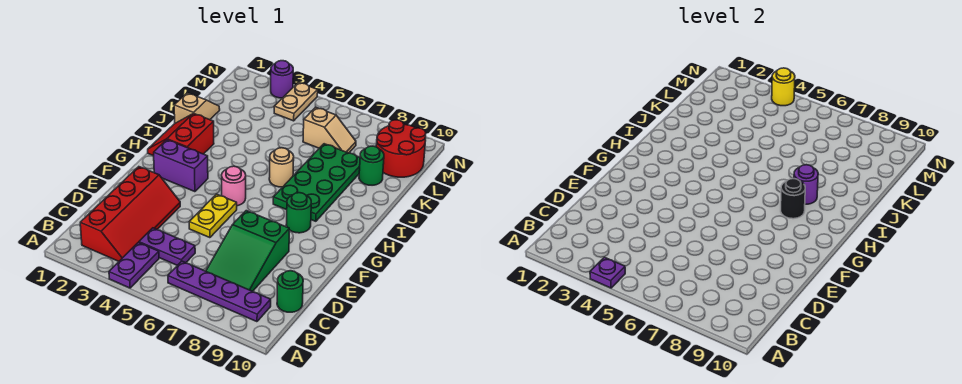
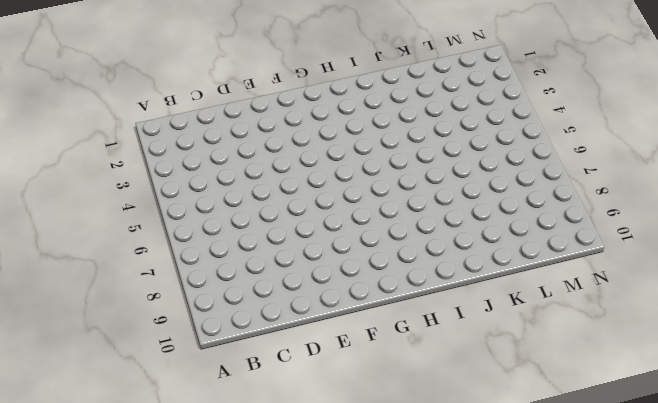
none -> purple 1x2 plate [109,242,159,288]
none -> red 2x4 slope [80,167,180,261]
none -> purple 1x4 plate [168,261,271,322]

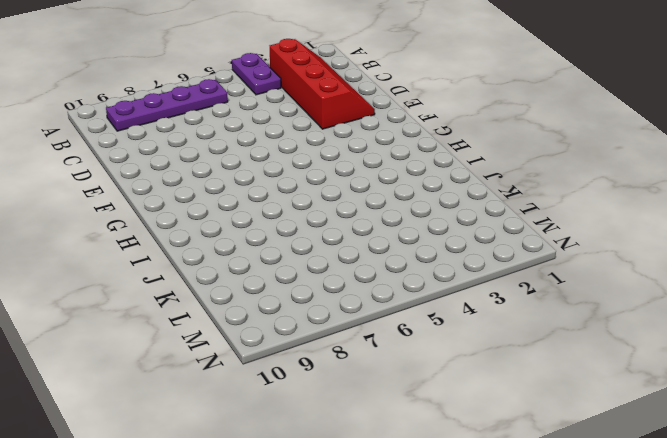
red 2x4 slope [270,39,375,129] -> red 2x4 slope turned to [80,167,180,261]
none -> purple 1x2 plate [139,228,195,265]
none -> green 2x3 slope [206,211,289,291]
none -> green 1x1 round brick [277,271,303,312]

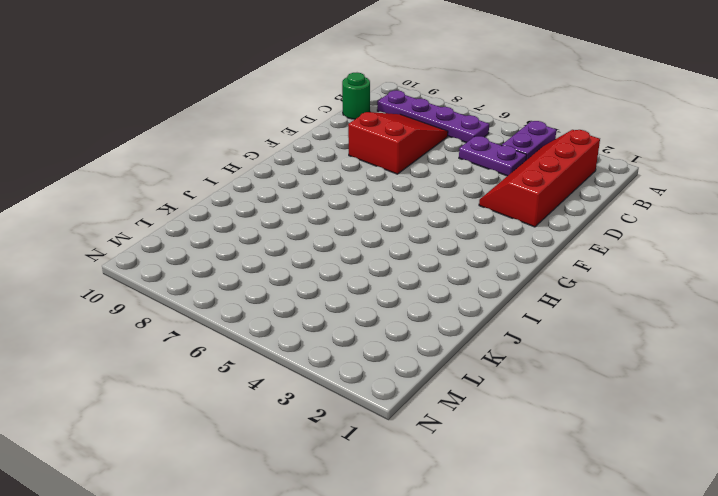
red 2x3 slope [348,112,448,174] -> green 2x3 slope [206,211,289,291]
none -> yellow 1x2 plate [189,194,237,238]
none -> purple 1x2 brick [154,140,208,192]
none -> pink 1x1 round brick [222,166,246,206]

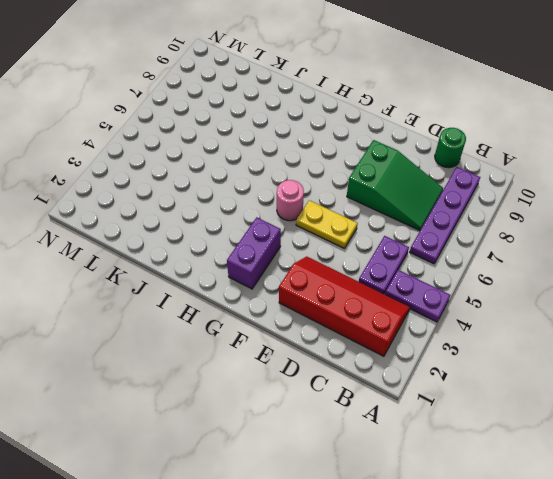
none -> green 1x1 round brick [286,193,311,233]
none -> red 2x2 slope [148,113,214,156]
none -> green 2x4 plate [273,144,360,221]

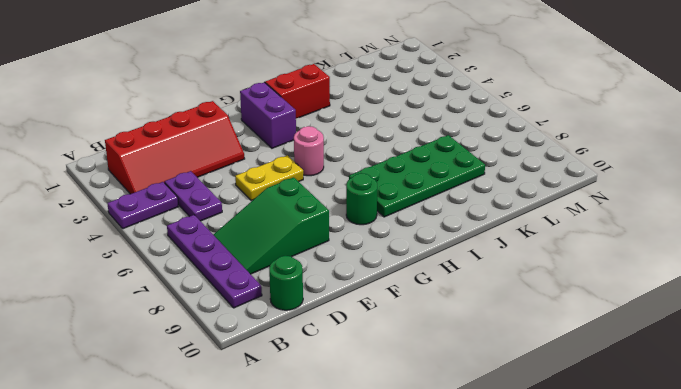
none -> tan 1x1 round brick [269,148,294,187]
none -> tan 1x2 slope [174,93,220,123]
none -> green 1x1 round brick [359,146,384,185]

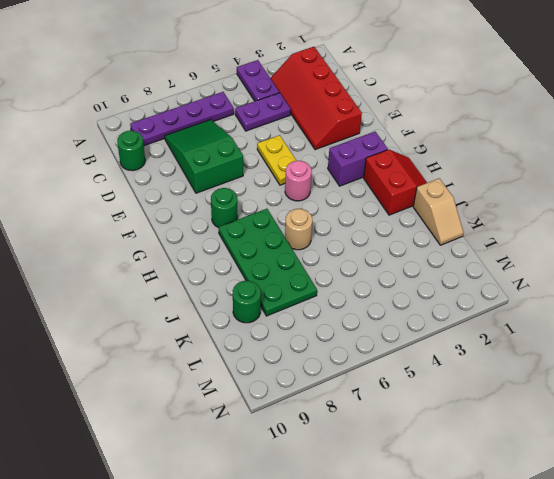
none -> tan 1x2 slope [303,107,356,153]
none -> red 2x2 round brick [376,120,426,177]
none -> tan 1x2 plate [274,82,318,121]

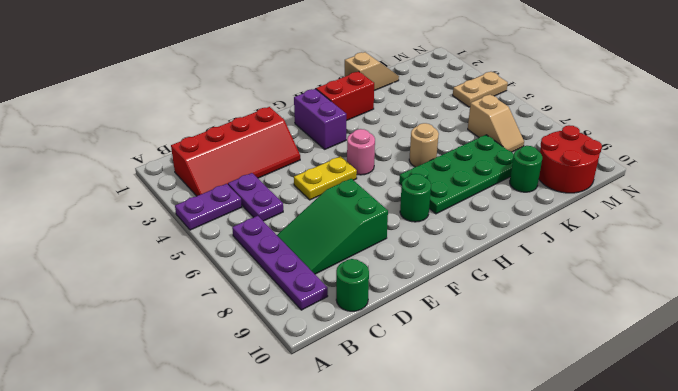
none -> purple 1x1 round brick [271,61,293,98]
none -> purple 1x1 plate [590,257,625,288]
none -> black 1x1 round brick [781,179,805,219]

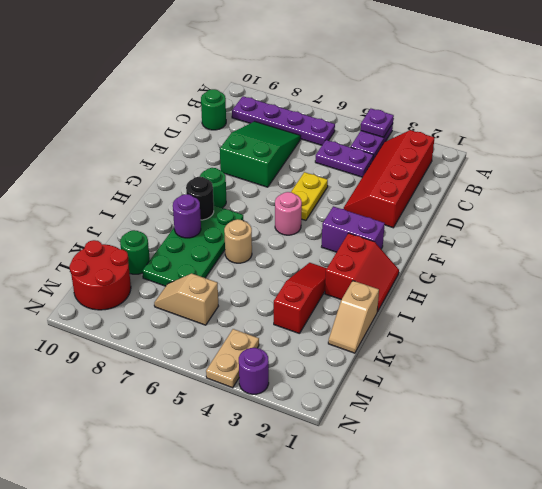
red 1x3 slope [274,263,327,334] -> none
none -> yellow 1x1 round brick [772,68,795,106]

